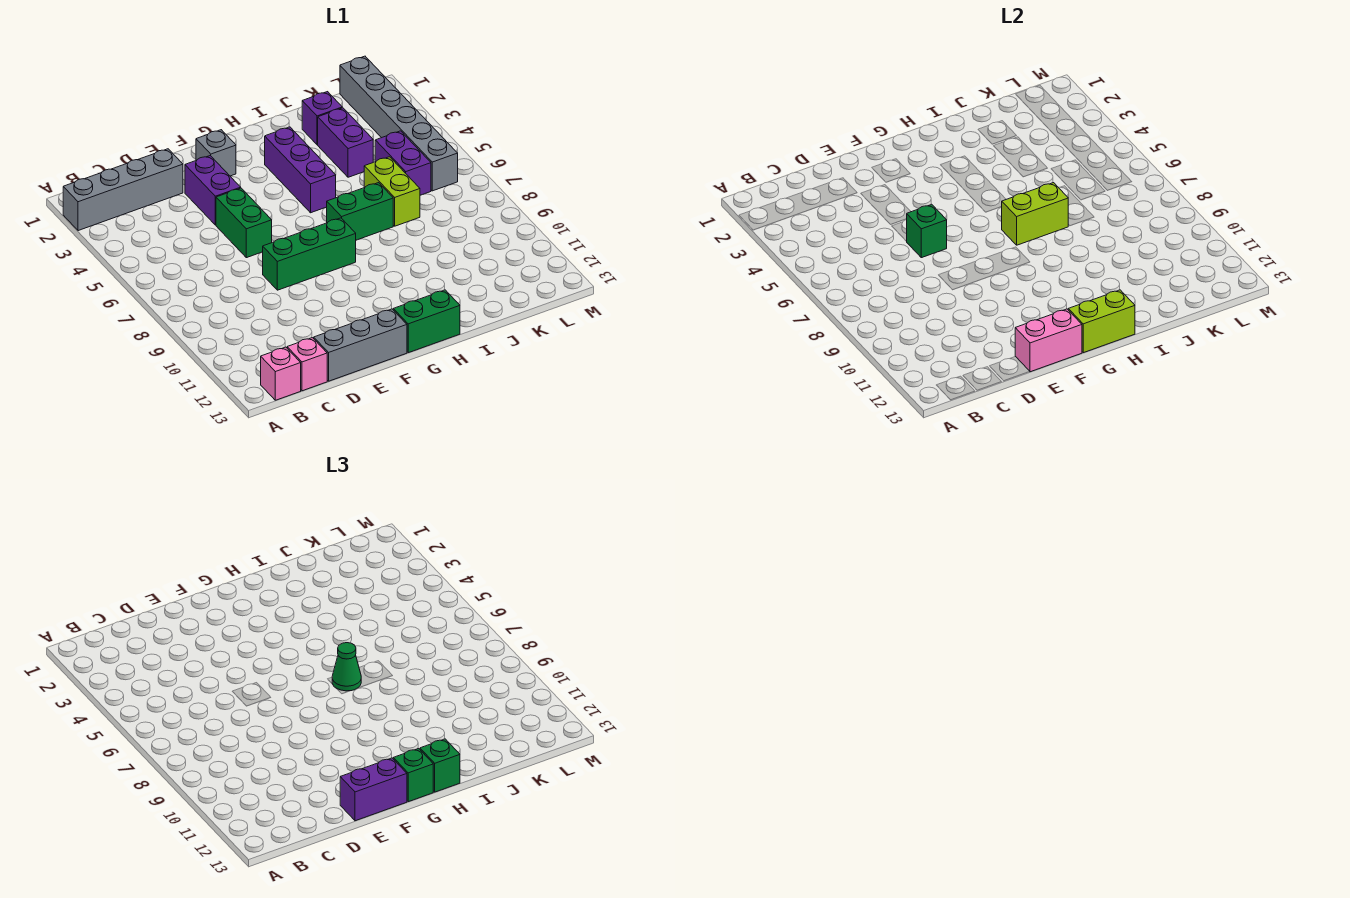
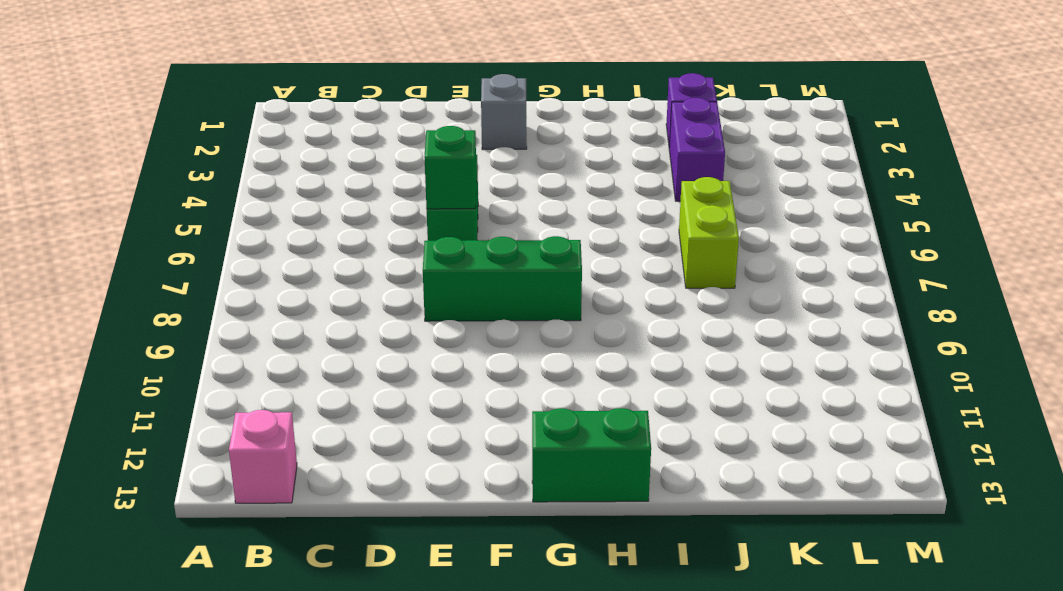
none -> grey 1x4 brick [63,149,183,231]
none -> pink 1x1 brick [287,338,327,391]
none -> grey 1x3 brick [314,309,407,381]

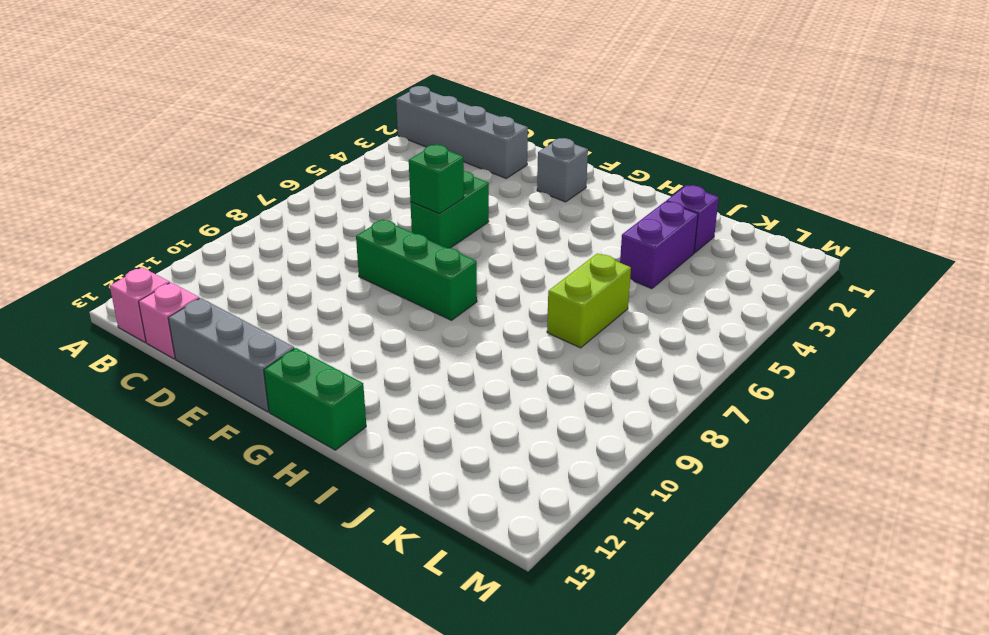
none -> purple 1x2 brick [185,156,241,225]
none -> purple 1x3 brick [265,127,336,213]
none -> green 1x2 brick [327,183,393,240]

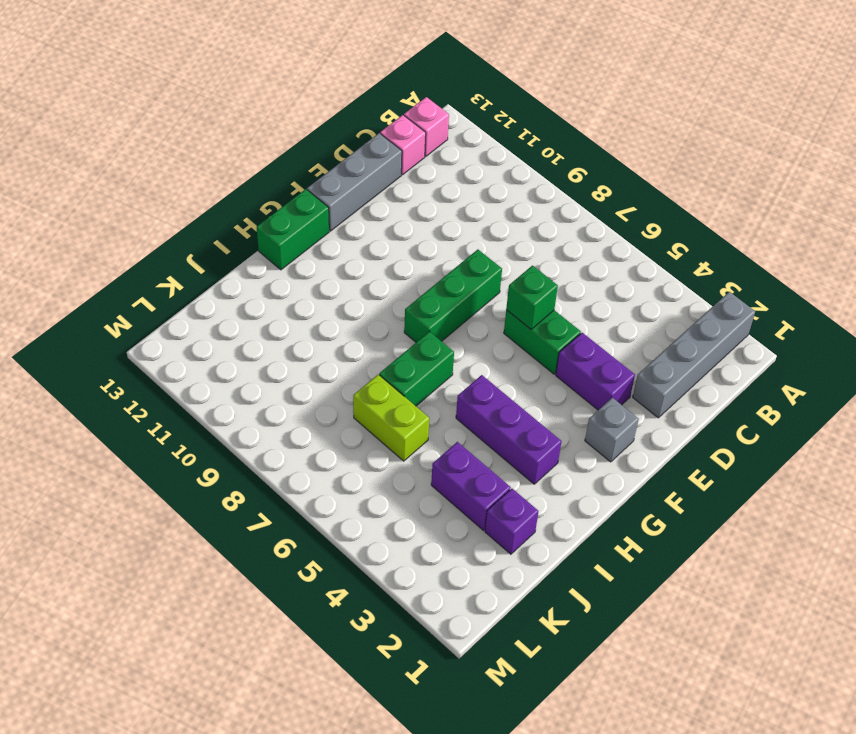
none -> purple 1x2 brick [375,131,431,195]
none -> grey 1x6 brick [340,56,458,191]
none -> pink 1x2 brick [1015,309,1082,372]

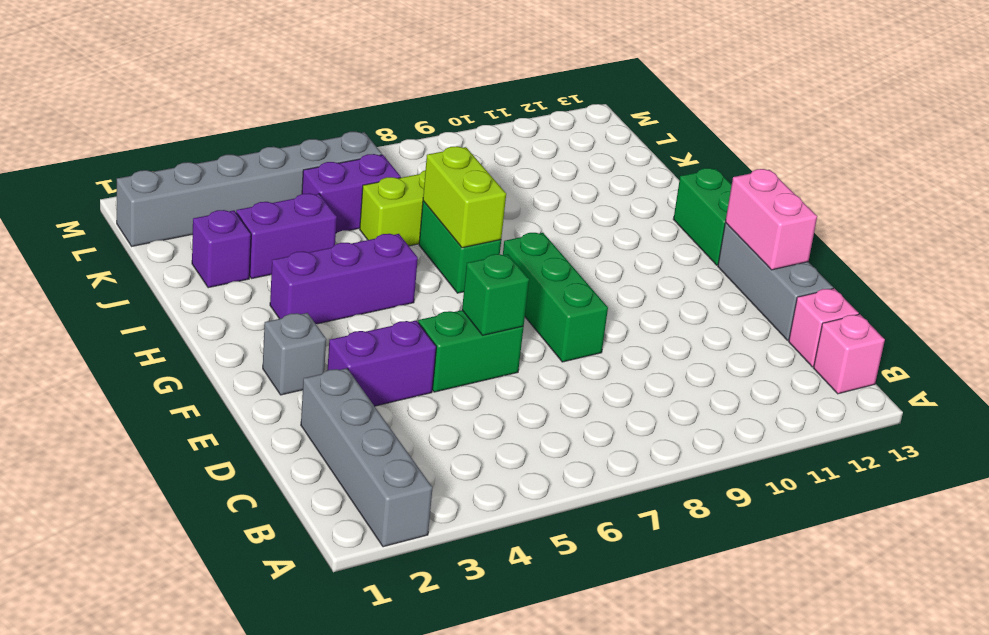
none -> lime 1x2 brick [1068,290,1135,353]
none -> purple 1x2 brick [340,758,407,821]
none -> green 1x1 brick [393,749,433,802]

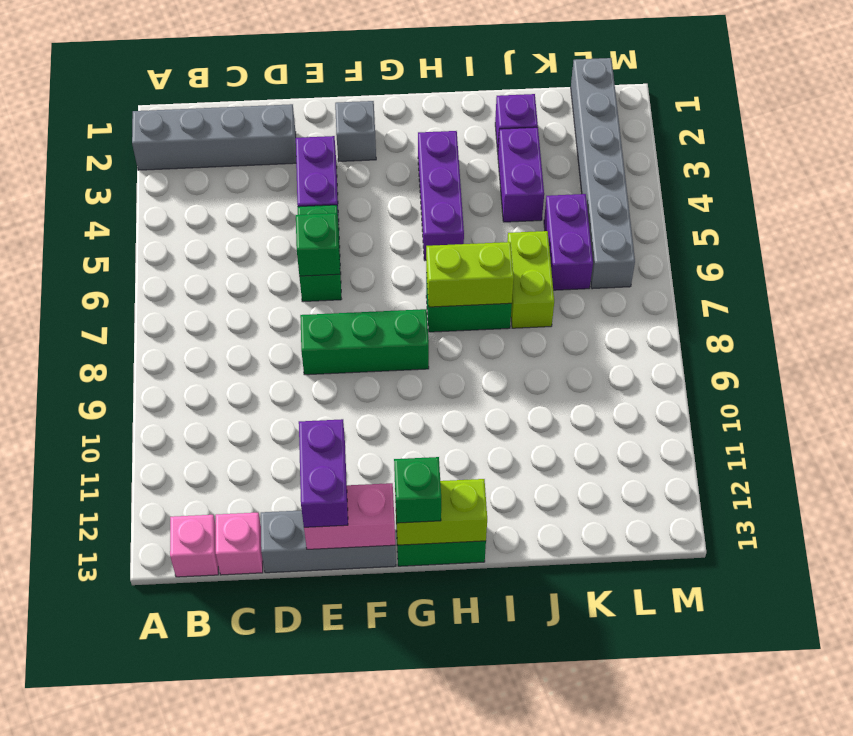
purple 1x2 brick [299,419,348,527] -> purple 1x2 brick turned to [340,758,407,821]
none -> green 1x1 cone [332,643,361,691]
none -> green 1x1 brick [420,739,460,792]

